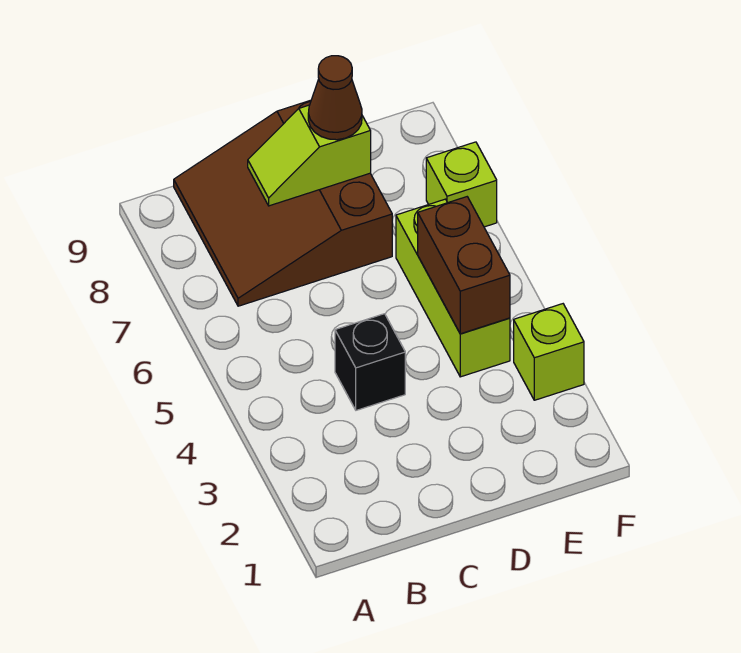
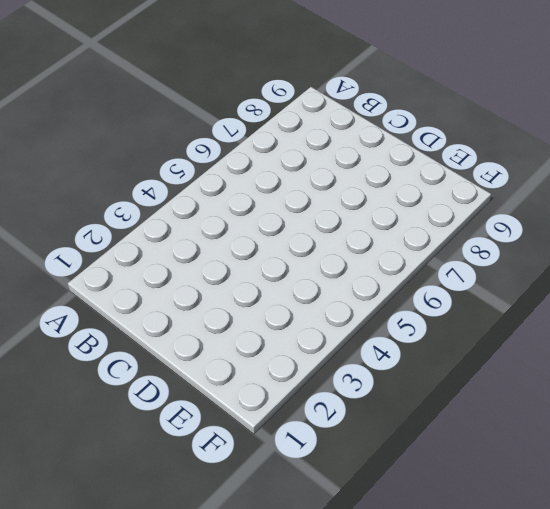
none -> brown 3x3 slope [174,100,392,306]
none -> black 1x1 brick [335,314,405,410]

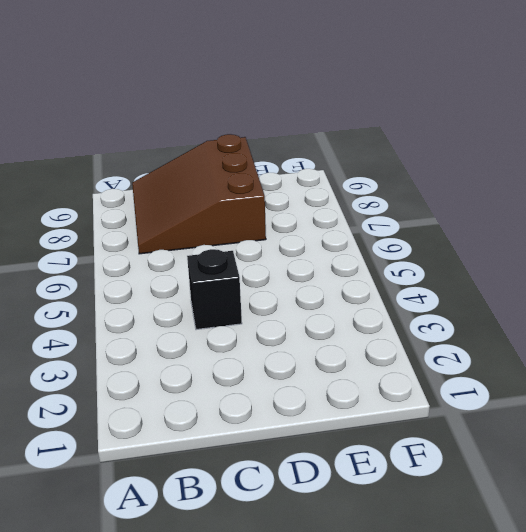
none -> lime 1x3 brick [396,199,510,377]
none -> lime 1x1 brick [514,304,584,400]

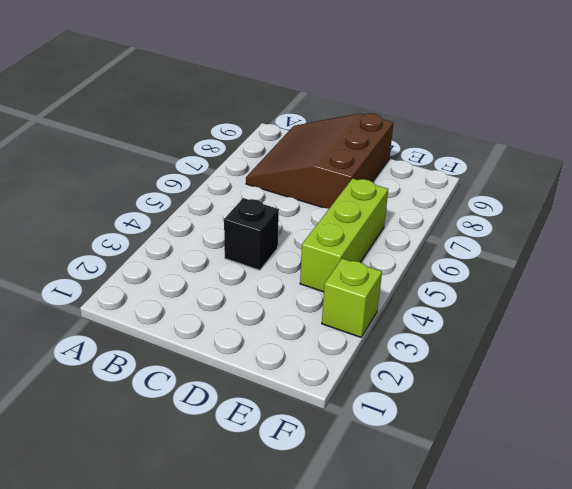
none -> lime 1x1 brick [426,142,497,227]
none -> lime 1x2 slope [248,105,371,206]

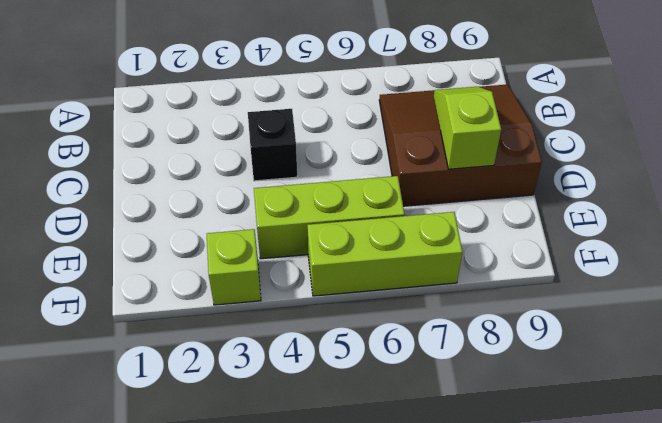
lime 1x3 brick [307,212,463,296] -> lime 1x1 brick [426,142,497,227]
none -> brown 1x2 brick [418,197,510,334]
none -> brown 1x1 cone [308,56,362,140]

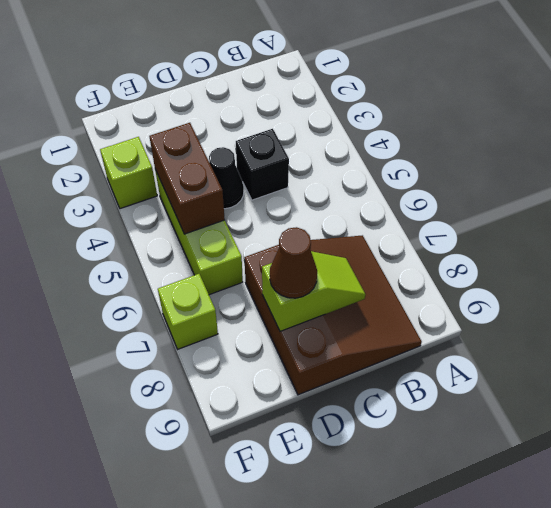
black 1x1 cone [209,147,244,209] -> none

